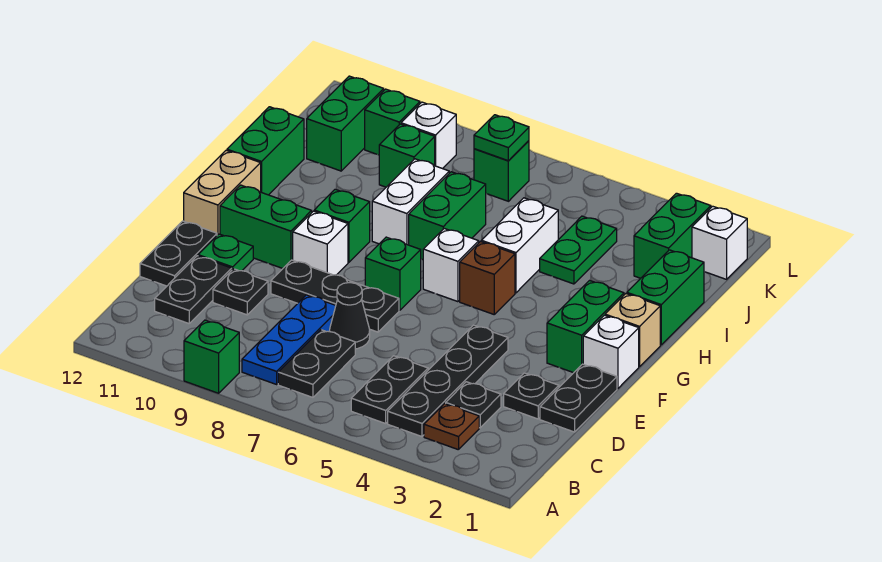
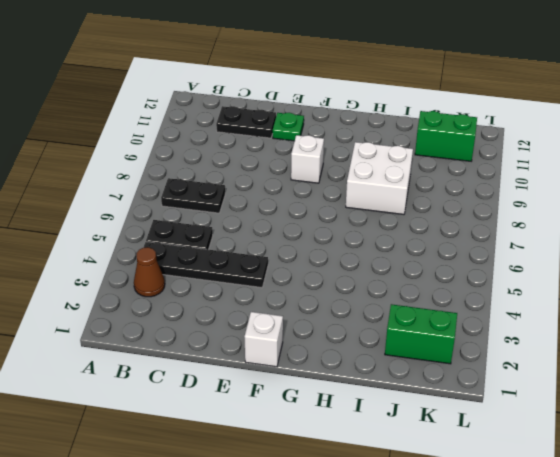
brown 1x1 cone [134,247,165,297] -> brown 1x1 plate [424,404,479,450]
white 2x2 brick [346,142,413,214] -> white 1x2 brick [372,159,449,245]
none -> green 1x1 brick [184,320,239,393]
none -> blue 1x3 plate [242,295,336,384]
none -> black 1x1 plate [446,382,501,428]
none -> black 1x2 plate [540,364,617,432]

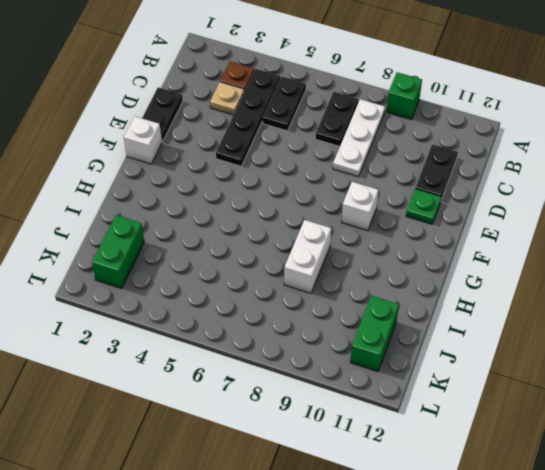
white 1x3 plate [333,99,385,177] -> blue 1x3 plate [242,295,336,384]
tan 1x1 plate [210,82,244,115] -> black 1x1 plate [446,382,501,428]
none -> black 1x1 plate [504,373,559,419]
none -> black 1x1 cone [330,283,370,349]
none -> black 1x1 plate [213,269,268,315]
none -> black 1x2 plate [140,221,217,286]

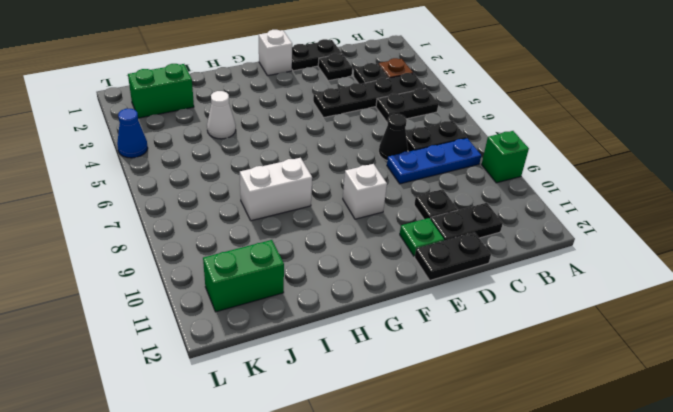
white 1x1 cone [207,91,236,139] -> green 1x2 plate [540,216,617,284]
blue 1x1 cone [117,109,148,158] -> none
none -> black 1x3 plate [271,260,399,332]
none -> green 1x2 brick [547,281,624,373]
none -> green 1x1 brick [365,237,421,310]
none -> green 1x2 brick [220,185,312,268]

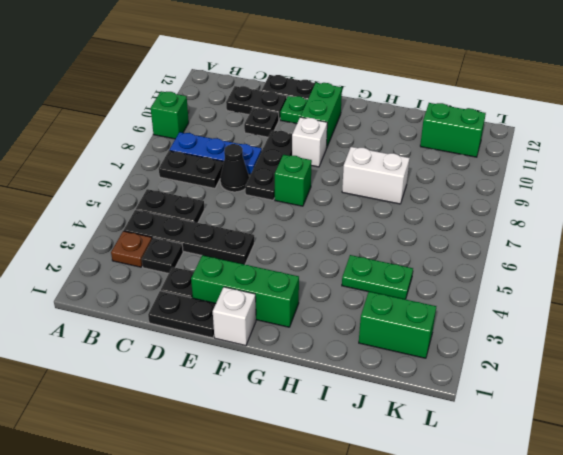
green 1x3 brick [191,255,299,327] -> green 1x2 brick [547,281,624,373]
none -> tan 1x2 brick [184,150,261,235]
none -> tan 1x1 brick [605,294,660,367]
none -> brown 1x1 brick [460,241,515,314]
none -> white 1x1 brick [423,228,479,302]

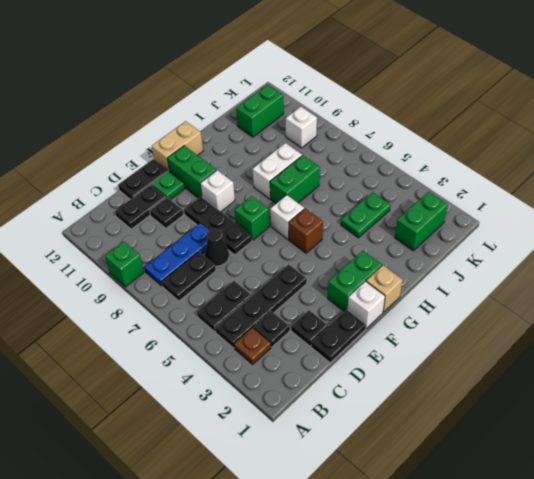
none -> green 1x1 brick [314,189,370,263]
none -> green 1x2 brick [627,250,704,345]
none -> white 1x2 brick [481,198,558,293]
none -> green 1x2 brick [227,107,304,195]

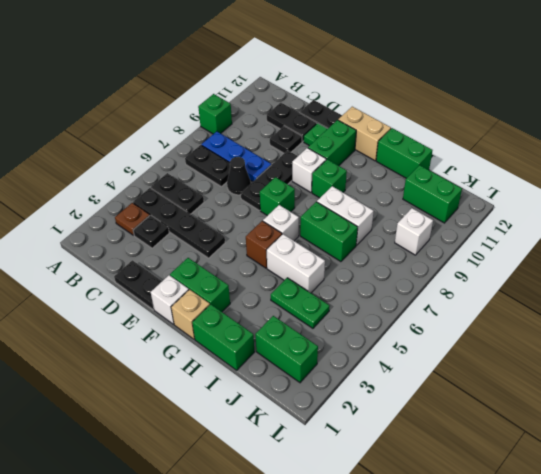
none -> black 1x1 plate [504,373,559,419]
none -> green 1x1 brick [379,124,435,187]
none -> white 1x1 brick [692,206,747,279]
none -> green 1x1 brick [474,141,529,201]

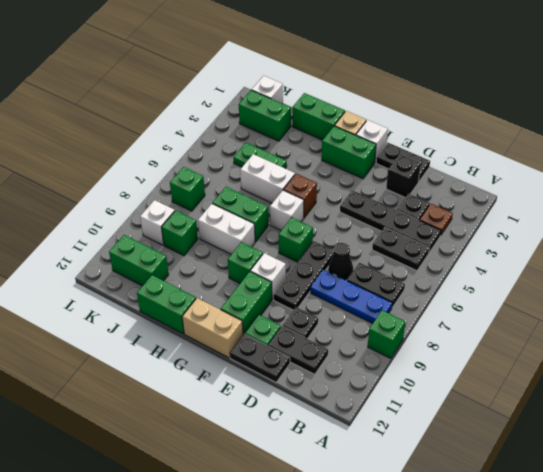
black 1x1 brick [386,154,421,198] -> black 1x1 plate [504,373,559,419]
none -> green 1x1 brick [365,89,420,155]
none -> green 1x1 plate [474,115,529,161]

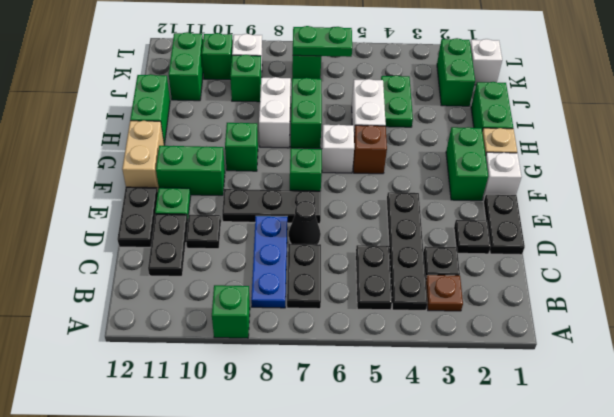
green 1x2 plate [293,26,352,57] -> green 1x1 plate [474,115,529,161]
none -> white 1x1 brick [293,211,348,275]

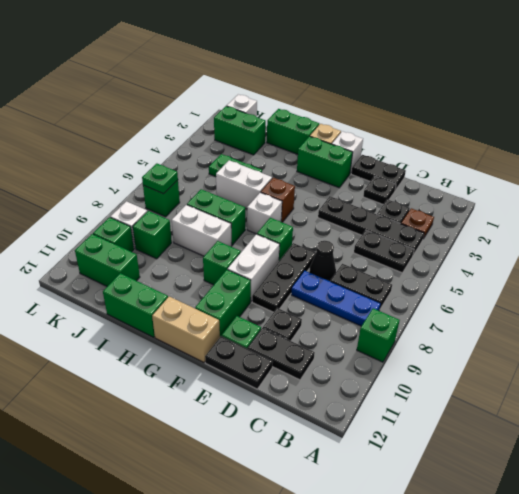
white 1x2 brick [228,234,280,302] -> white 1x1 brick [293,211,348,275]

